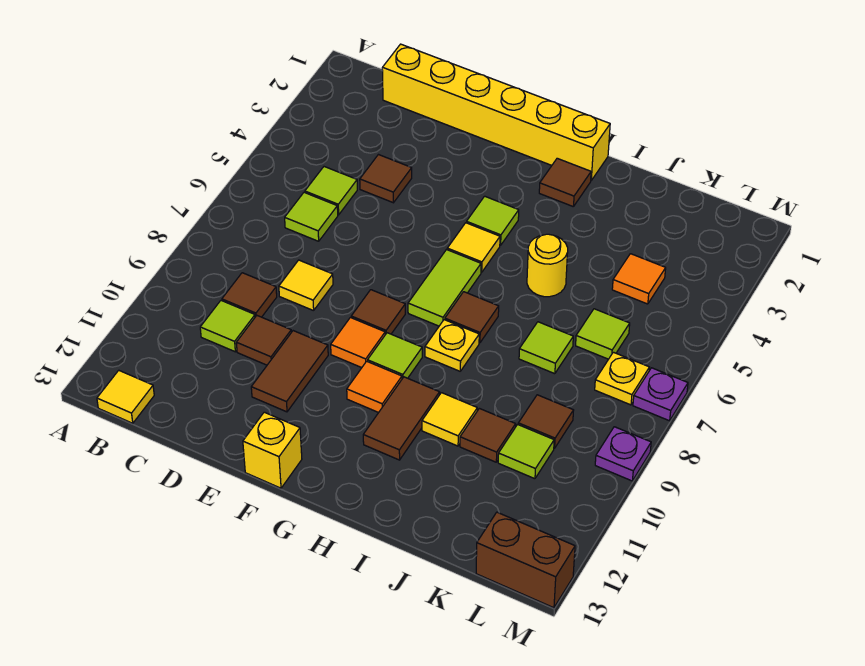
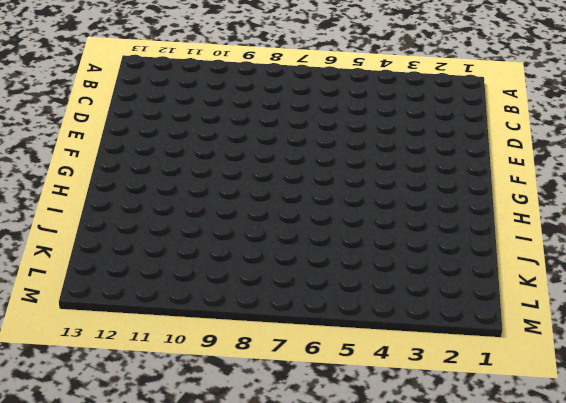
none -> yellow 1x1 tile [97,370,154,423]
none -> yellow 1x6 brick [382,44,610,180]
none -> lime 1x1 tile [305,167,357,215]
none -> lime 1x1 tile [285,192,338,241]

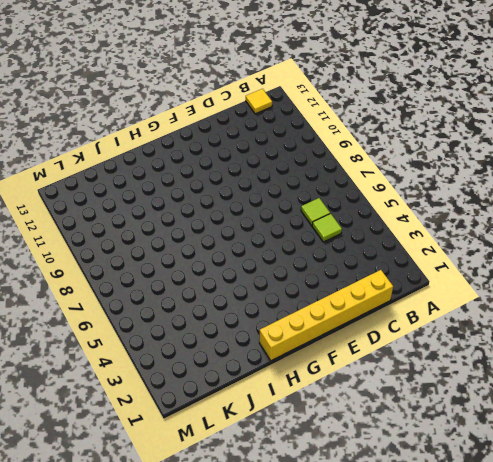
none -> brown 1x1 tile [222,273,277,317]
none -> lime 1x1 tile [200,301,255,352]
none -> brown 1x1 tile [360,155,412,203]
none -> yellow 1x1 tile [279,260,333,311]

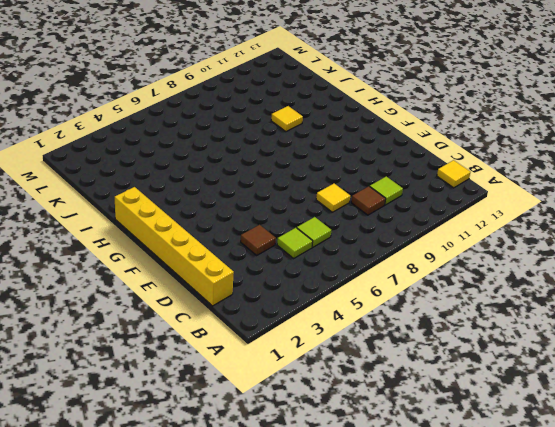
none -> brown 1x1 tile [236,316,291,365]
none -> brown 1x2 tile [251,331,328,412]
none -> brown 1x1 tile [351,290,405,335]
none -> orange 1x1 tile [331,318,385,368]

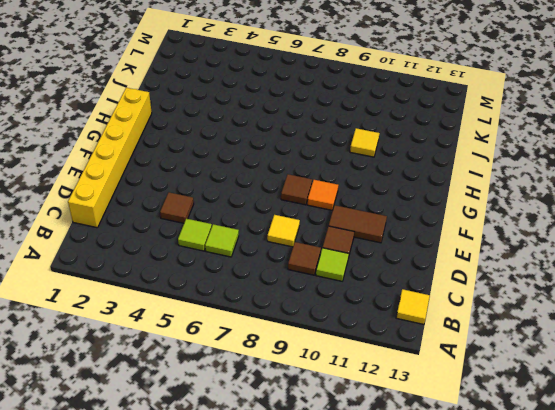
none -> yellow 1x1 brick [243,412,302,488]
none -> lime 1x1 tile [467,196,519,245]
none -> yellow 1x1 tile [447,223,500,272]
none -> lime 1x2 tile [408,250,481,326]

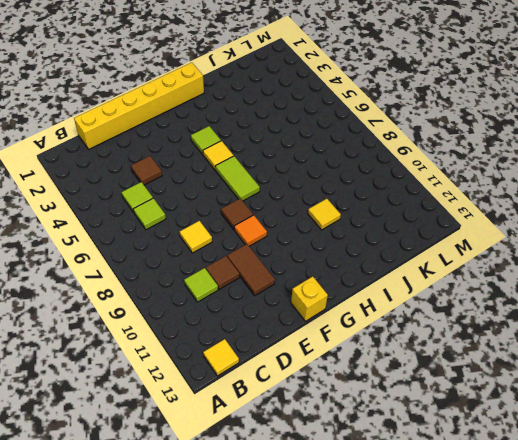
none -> brown 1x1 tile [222,273,277,317]
none -> lime 1x1 tile [368,333,422,379]
none -> orange 1x1 tile [347,361,402,413]
none -> brown 1x1 tile [539,158,591,207]

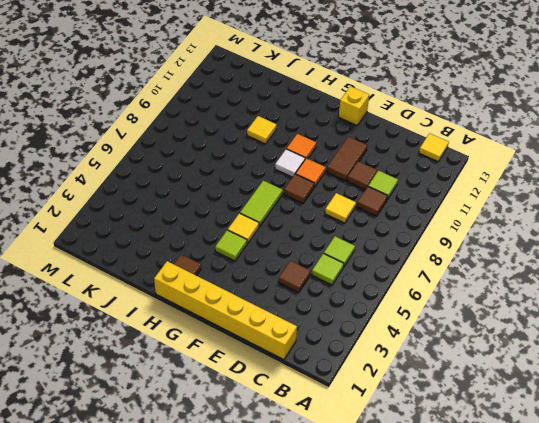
white 1x1 tile [275,149,305,177] -> lime 1x1 tile [368,333,422,379]
none -> brown 1x1 tile [445,292,499,343]
none -> yellow 1x1 plate [425,320,479,371]
none -> brown 1x2 tile [363,377,440,460]
none -> yellow 1x1 round brick [527,234,568,297]

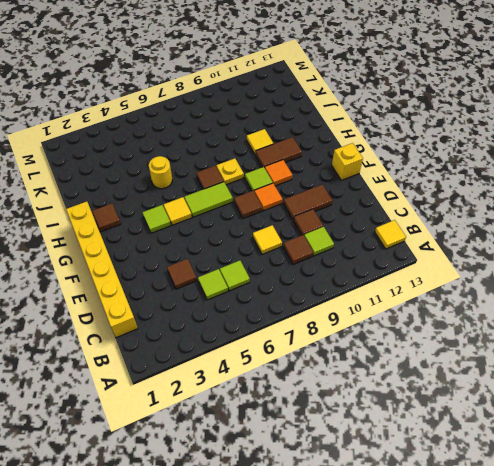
none -> lime 1x1 tile [519,322,573,374]
none -> brown 1x1 tile [460,408,516,462]
none -> orange 1x1 tile [612,254,666,304]
none -> lime 1x1 tile [576,309,630,359]

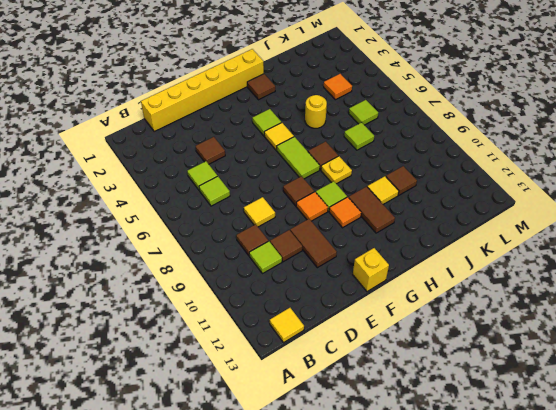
none -> brown 1x1 tile [518,395,574,448]
none -> lime 1x1 tile [498,424,554,479]
none -> yellow 1x1 plate [595,352,649,405]
none -> brown 1x2 brick [476,512,575,608]

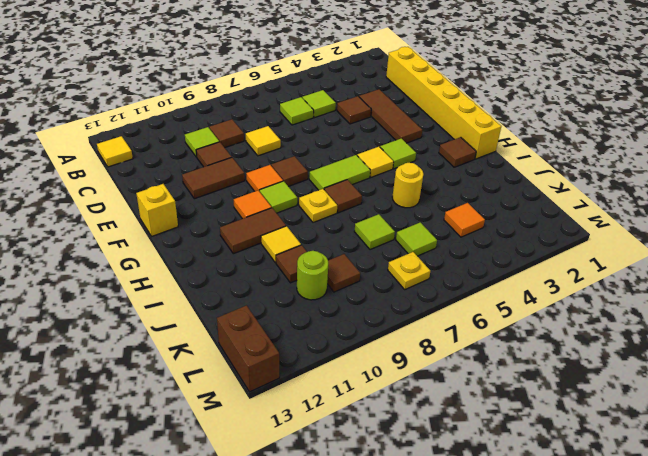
brown 1x3 tile [359,89,422,143] -> none
lime 1x1 round brick [297,251,328,300] -> lime 1x1 tile [498,424,554,479]
none -> purple 1x1 plate [633,368,688,421]
none -> purple 1x1 plate [595,427,651,481]

